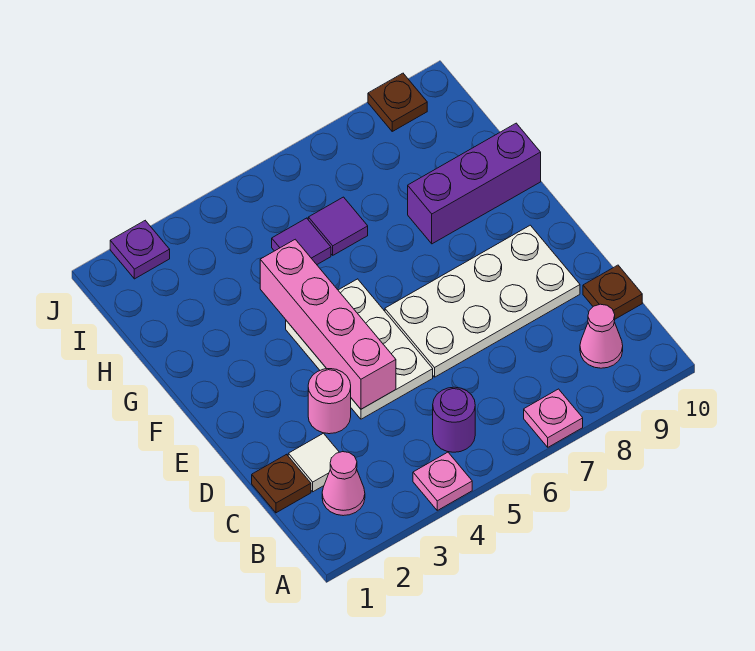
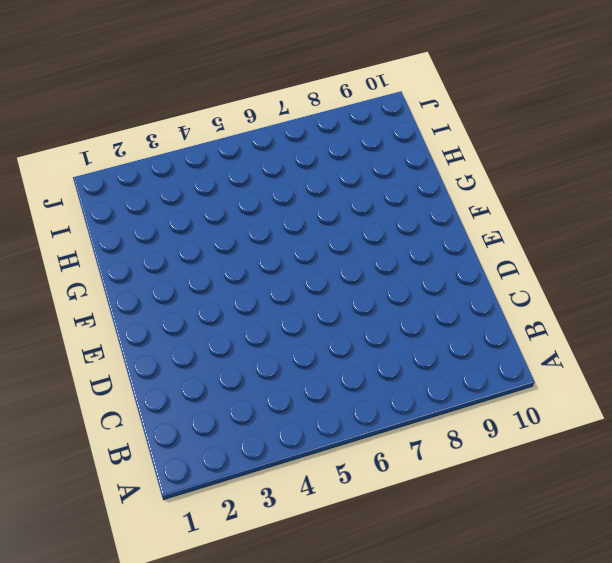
none -> pink 1x1 plate [413,452,472,510]
none -> pink 1x1 plate [524,389,583,447]
none -> pink 1x1 cone [322,452,365,516]

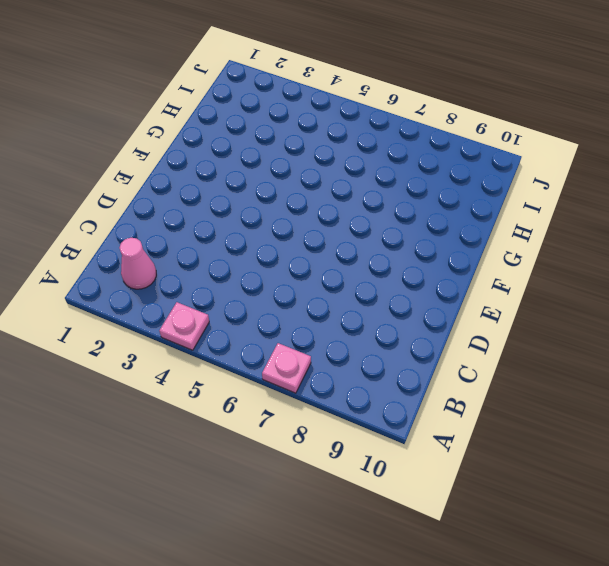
none -> purple 1x1 round brick [433,387,475,452]
none -> pink 1x1 cone [580,304,623,368]
none -> brown 1x1 plate [252,454,311,513]

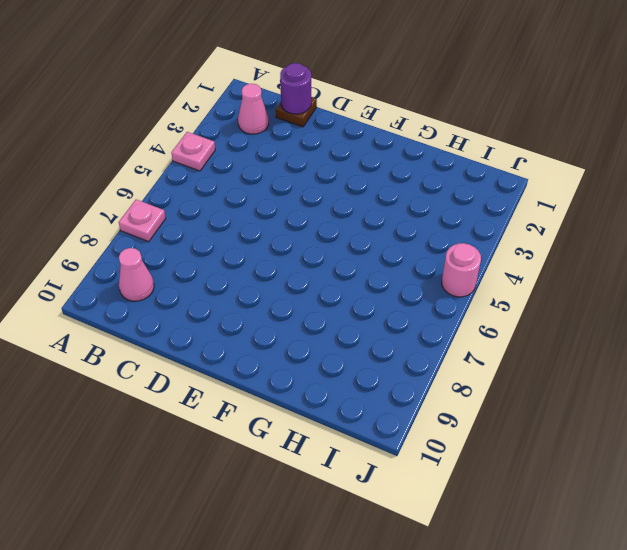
purple 1x1 round brick [280,63,311,114] -> purple 1x1 round brick moved to [433,387,475,452]
pink 1x1 round brick [442,243,481,297] -> pink 1x1 round brick moved to [308,369,351,434]
none -> white 1x1 tile [288,433,339,492]
none -> brown 1x1 plate [583,265,642,319]
none -> white 2x3 plate [286,279,433,419]

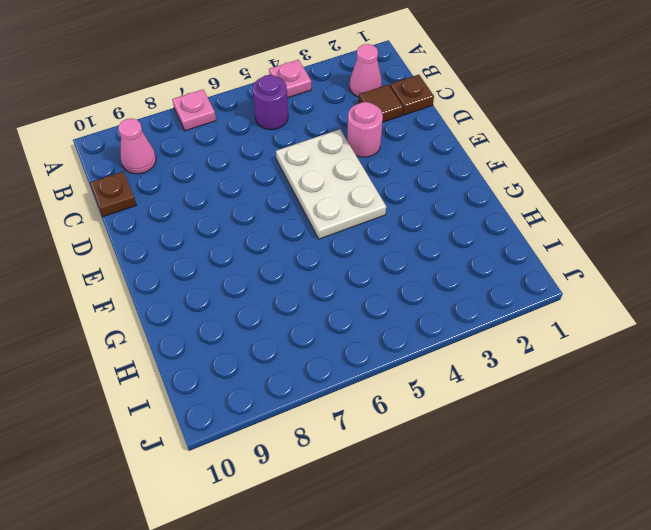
brown 1x1 tile [359,85,403,122] -> white 1x1 tile [288,433,339,492]
none -> white 2x4 plate [385,225,580,377]
none -> purple 1x3 brick [408,123,541,244]
none -> purple 1x1 tile [272,218,331,264]

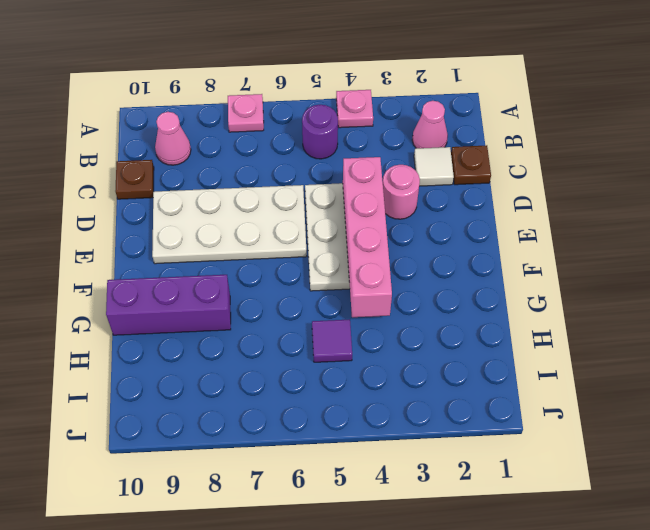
none -> purple 1x1 tile [308,197,368,255]
none -> purple 1x1 plate [110,221,170,279]
none -> brown 1x1 plate [368,73,427,131]

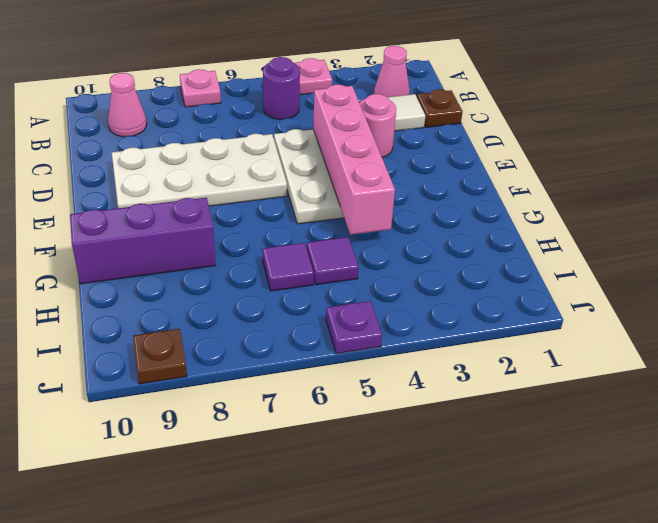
purple 1x1 plate [326,301,382,354] -> purple 1x1 plate moved to [110,221,170,279]
none -> brown 1x1 plate [583,265,642,319]

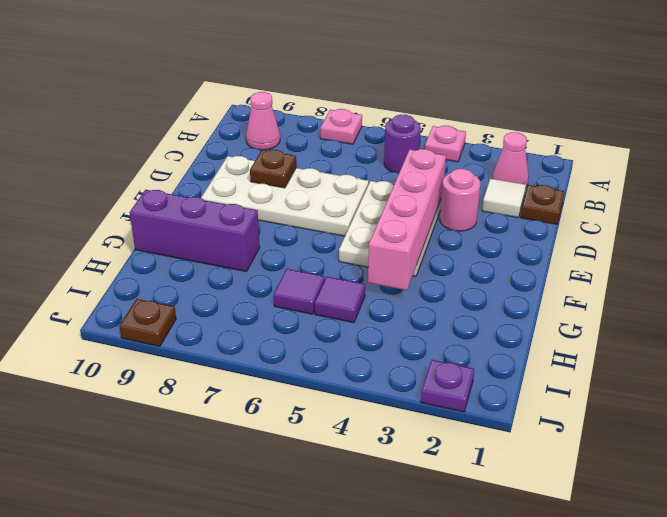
brown 1x1 plate [250,150,296,188] -> brown 1x1 plate moved to [583,265,642,319]

